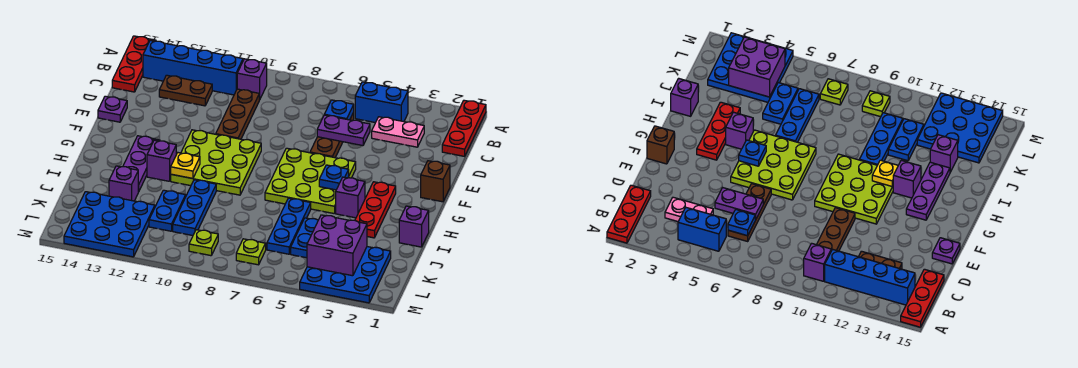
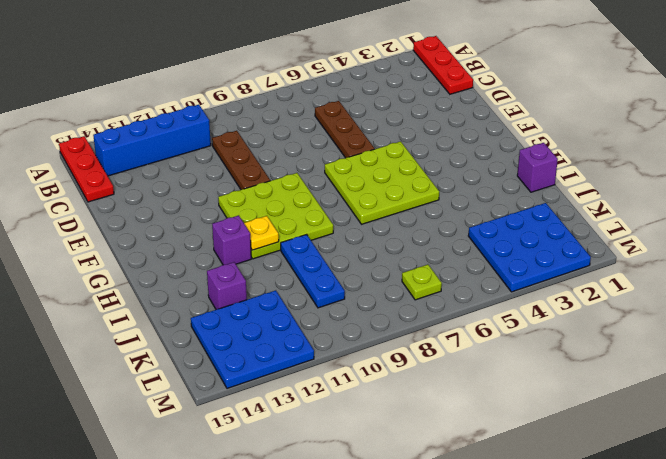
none -> blue 1x2 brick [355,82,408,123]
none -> purple 1x1 brick [237,59,267,100]
none -> pink 1x2 plate [372,117,424,147]
none -> brown 1x2 plate [159,75,212,106]

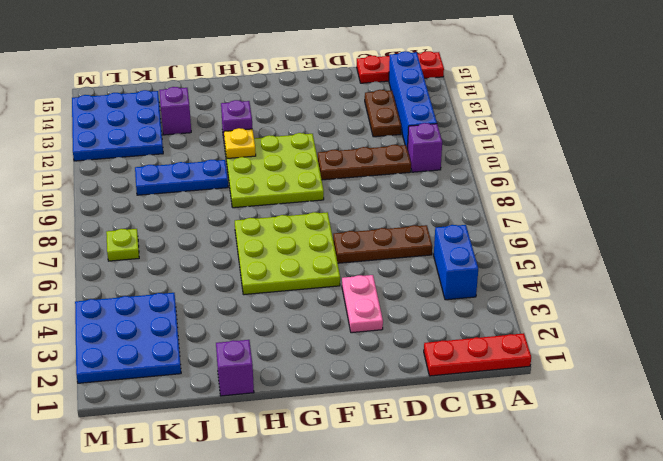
pink 1x2 plate [342,275,383,333] -> pink 1x2 plate moved to [372,117,424,147]
none -> purple 1x1 plate [98,96,127,122]
none -> brown 1x1 brick [421,161,450,202]
none -> red 1x3 plate [355,182,396,238]
none -> purple 1x3 plate [123,136,160,192]

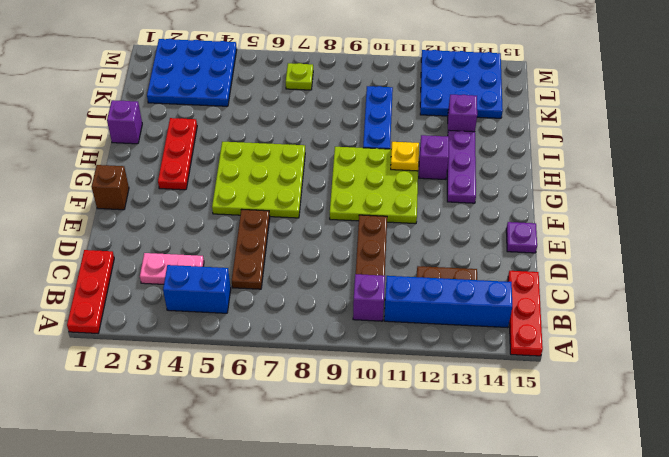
none -> purple 1x1 brick [336,177,365,218]
none -> blue 1x3 plate [267,198,311,254]
none -> blue 1x2 plate [291,218,318,258]
none -> blue 1x2 plate [149,190,186,231]

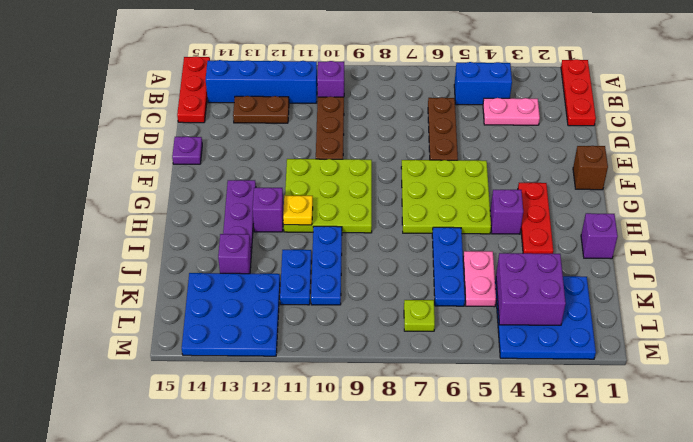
pink 1x2 plate [463,251,496,307] -> blue 1x2 plate [291,218,318,258]
none -> lime 1x1 plate [189,230,218,256]
none -> blue 1x1 plate [324,100,354,120]
none -> purple 1x2 plate [317,115,370,146]
none -> blue 1x1 plate [319,165,349,190]

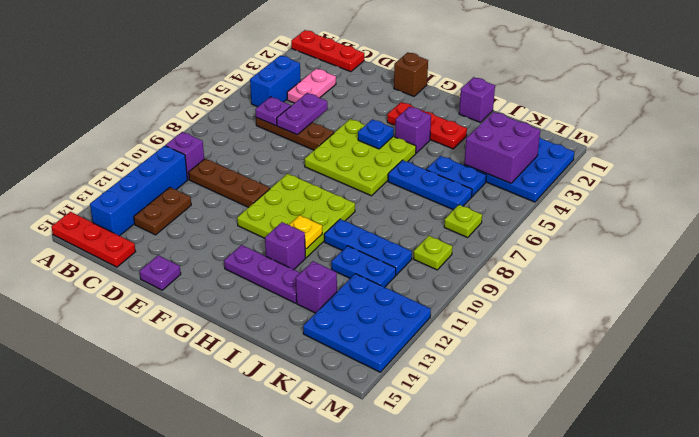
purple 1x1 plate [255,97,291,126] -> blue 1x1 plate [324,100,354,120]

